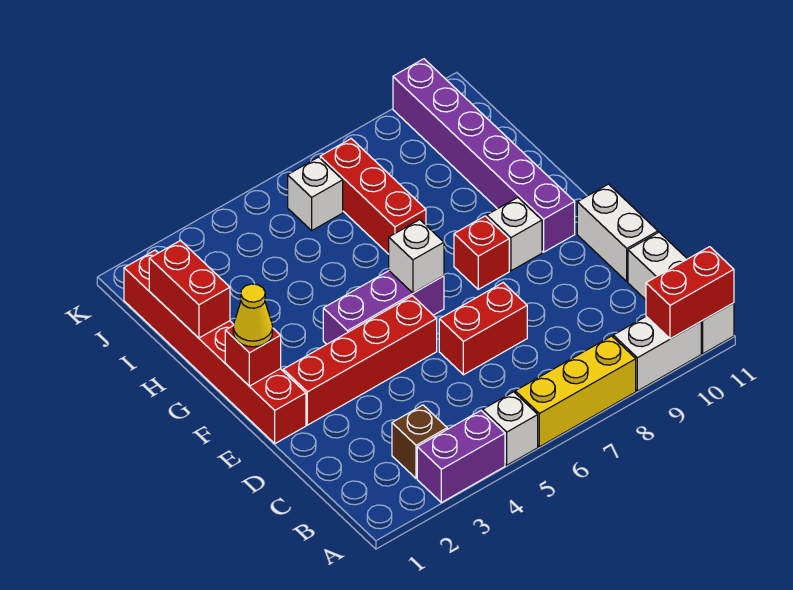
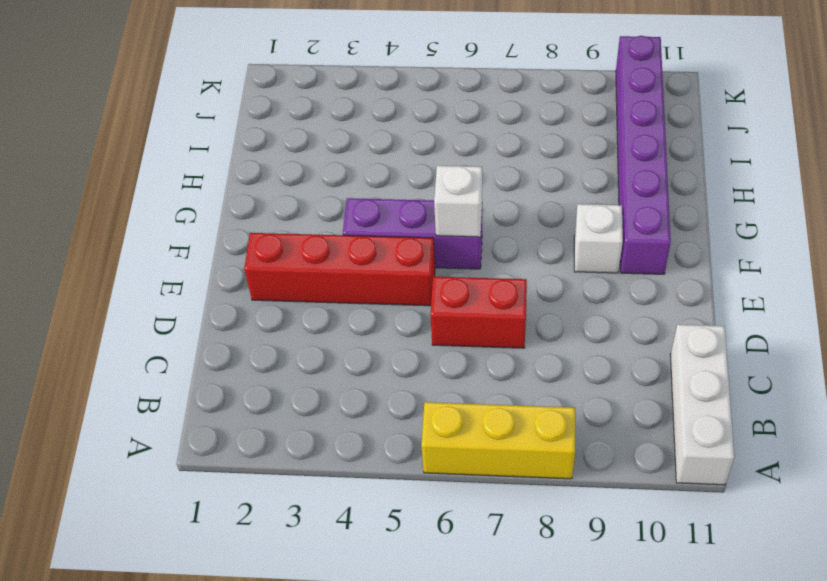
none -> purple 1x2 brick [417,411,505,502]
none -> white 1x1 brick [483,392,538,465]
none -> white 1x2 brick [613,317,701,391]

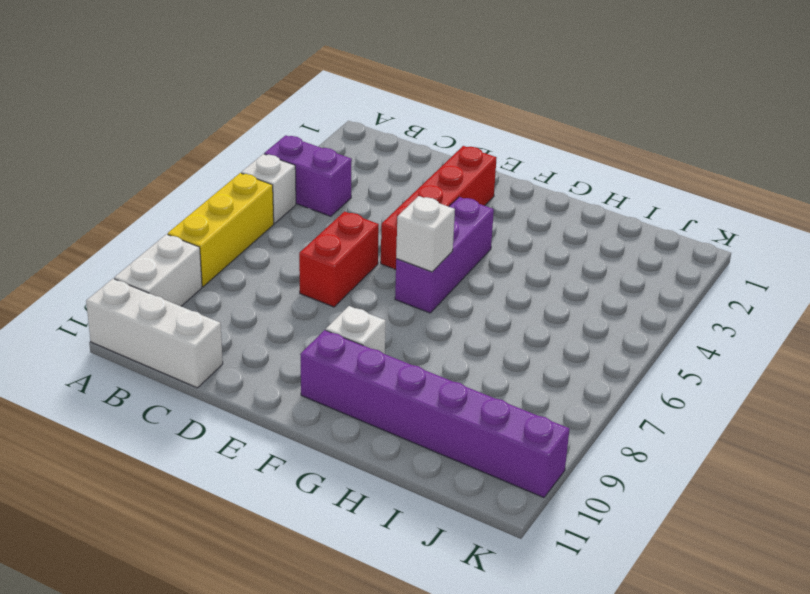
purple 1x2 brick [264,135,352,216] -> purple 1x2 brick turned to [417,411,505,502]
none -> brown 1x1 brick [392,405,447,478]
none -> white 1x2 brick [577,184,658,282]
none -> red 1x6 brick [124,250,306,444]

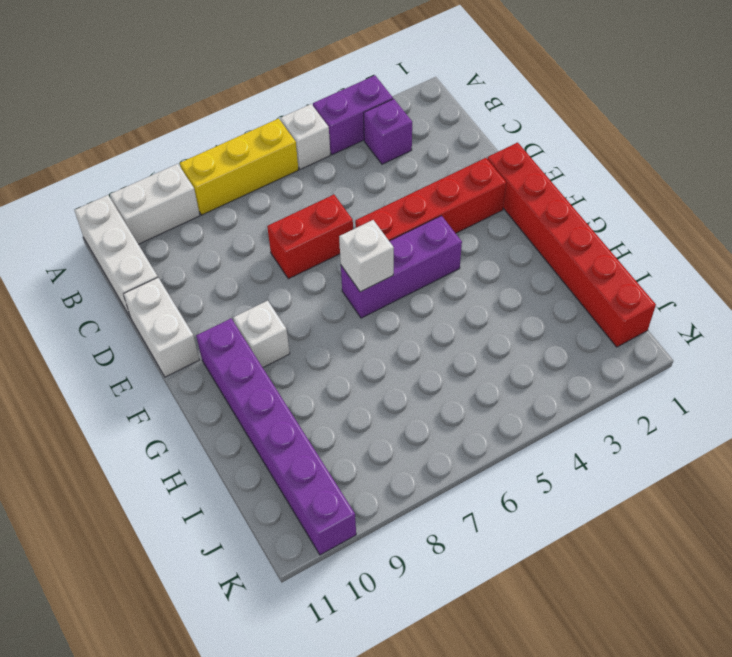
purple 1x1 brick [364,99,412,164] -> brown 1x1 brick [392,405,447,478]
none -> red 1x1 brick [454,216,509,289]
none -> red 1x3 brick [320,139,426,254]
none -> white 1x1 brick [288,157,343,230]

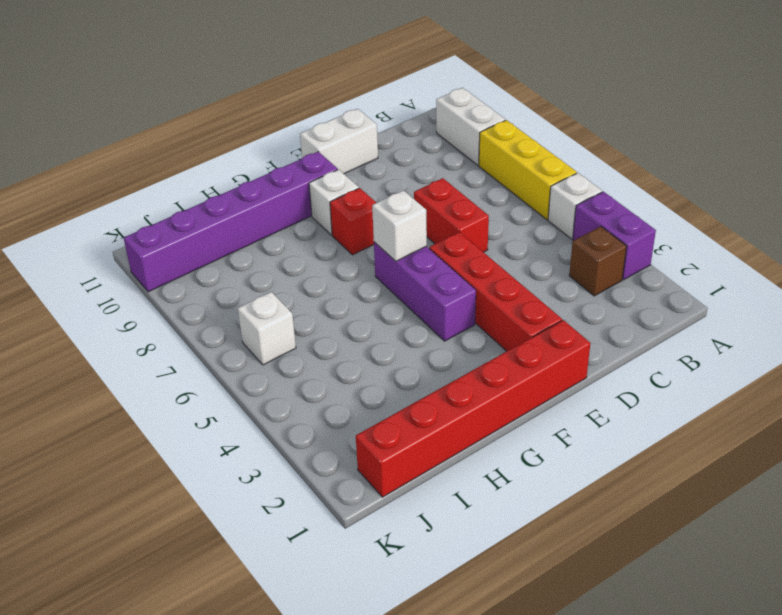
none -> white 1x3 brick [628,232,734,354]
none -> red 1x3 brick [320,139,426,254]
none -> red 1x2 brick [646,247,734,339]

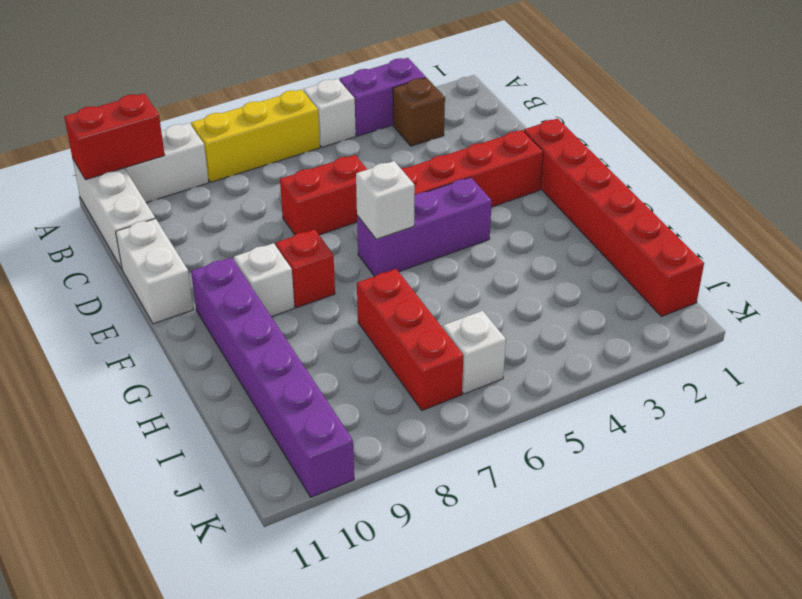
none -> red 1x1 brick [225,325,281,386]
none -> red 1x2 brick [149,240,230,338]
none -> yellow 1x1 cone [233,284,273,347]

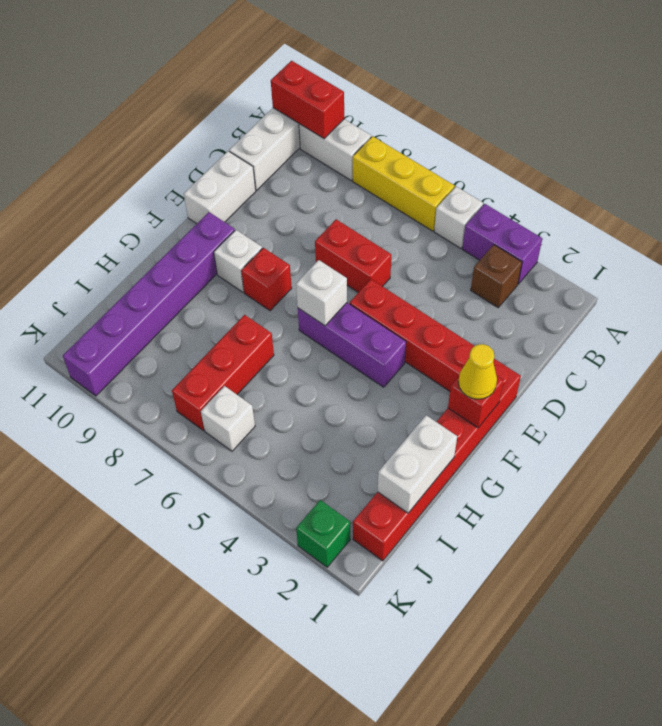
white 1x2 brick [378,415,457,513] -> red 1x2 brick [149,240,230,338]
green 1x1 brick [296,500,350,567] -> none

